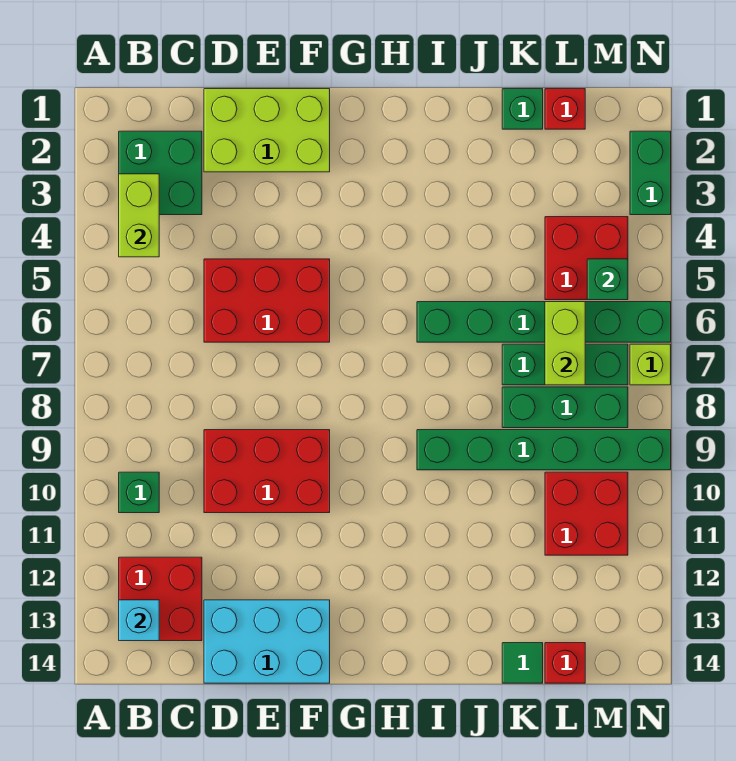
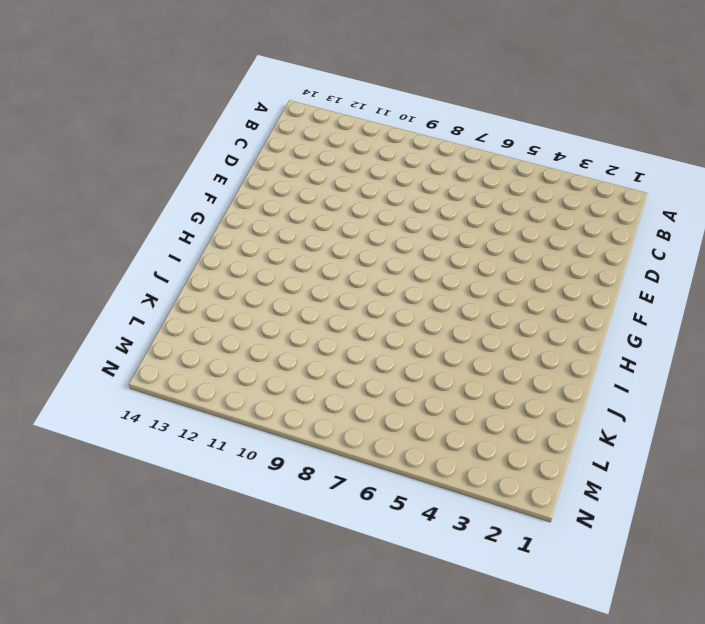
none -> green 2x2 brick [119,131,202,215]
none -> green 1x1 brick [119,472,159,513]
none -> red 2x2 brick [119,557,202,641]

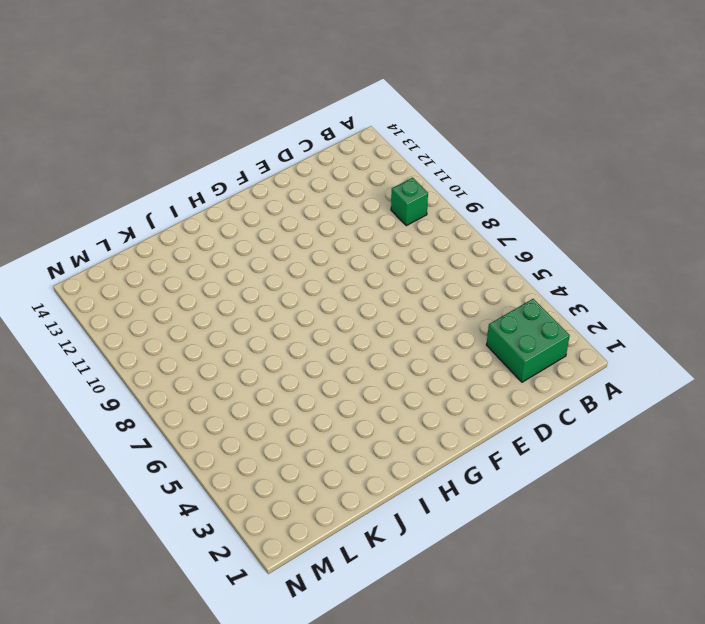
none -> red 2x2 brick [119,557,202,641]
none -> lime 2x3 brick [204,89,330,172]
none -> red 2x3 brick [204,259,330,342]

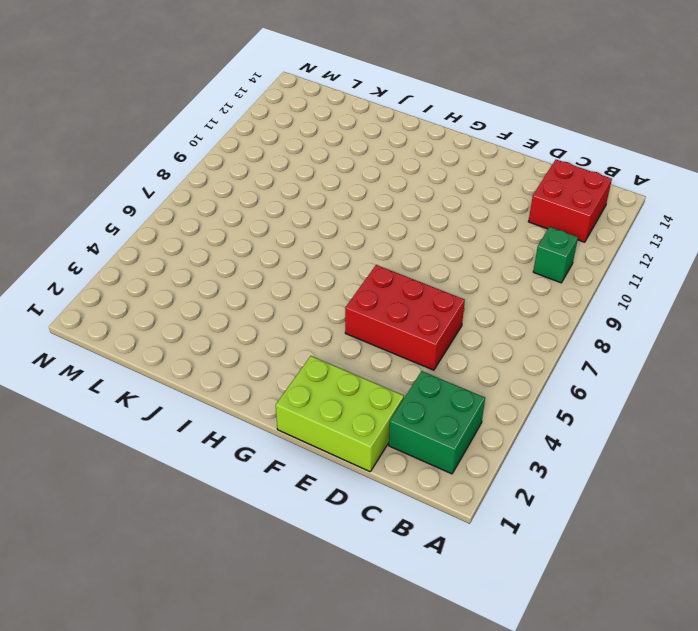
none -> red 2x3 brick [204,430,330,513]
none -> cyan 2x3 brick [204,600,330,683]
none -> green 1x6 brick [417,302,671,342]

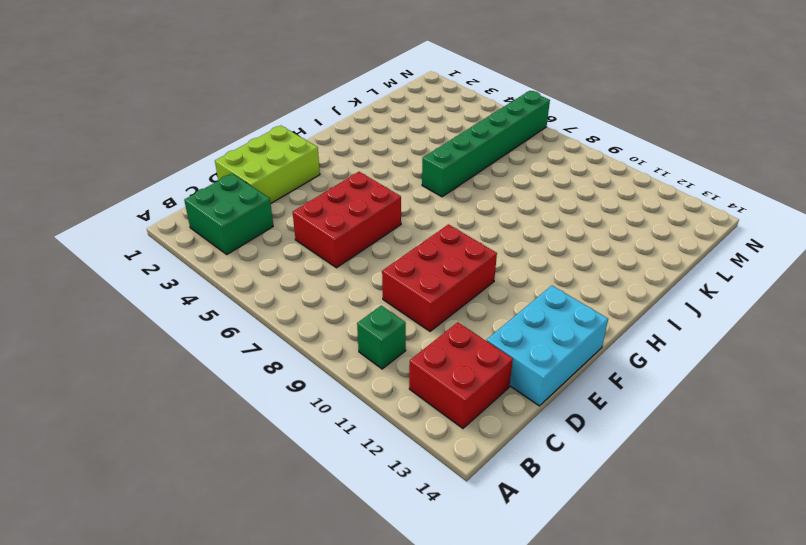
none -> green 1x6 brick [417,430,671,470]
none -> green 1x1 brick [502,89,543,129]
none -> green 1x3 brick [502,344,628,385]

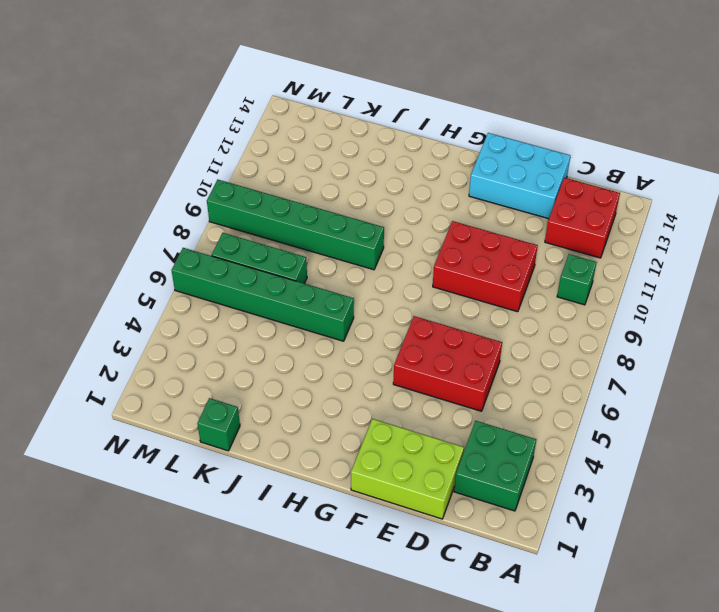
none -> green 1x3 brick [502,387,628,428]
none -> green 1x1 tile [502,643,543,683]
none -> red 1x1 brick [545,89,585,129]

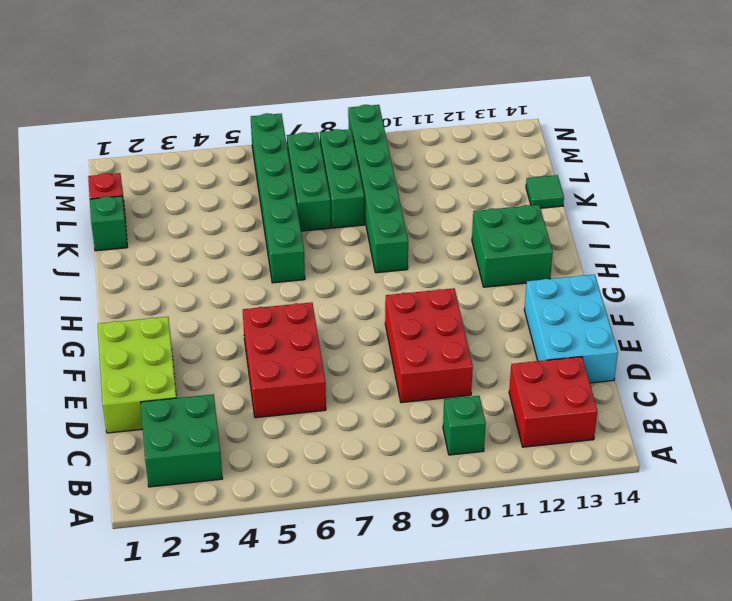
green 2x2 brick [472,205,553,287] -> none
none -> red 2x2 brick [545,217,628,300]
none -> red 2x2 brick [545,472,628,555]
none -> red 1x1 brick [545,643,585,683]

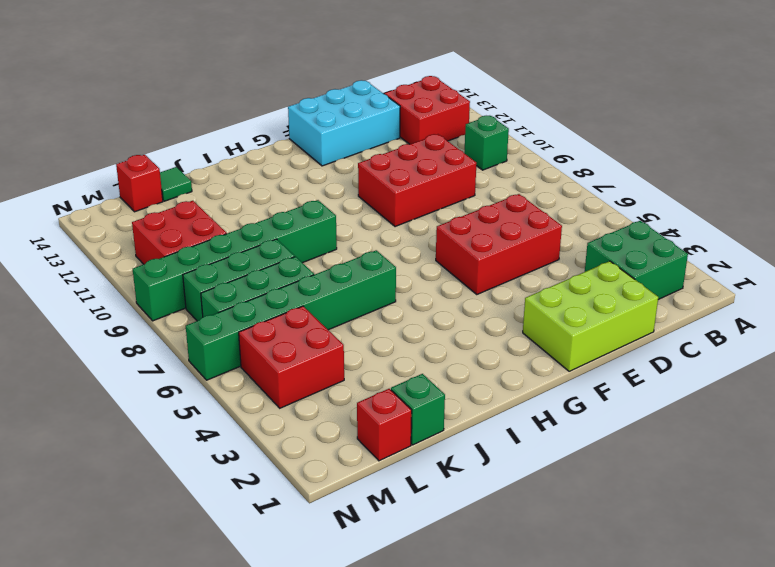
none -> green 1x2 brick [630,131,671,215]
none -> lime 1x1 brick [630,344,671,385]
none -> lime 1x2 brick [119,174,159,257]

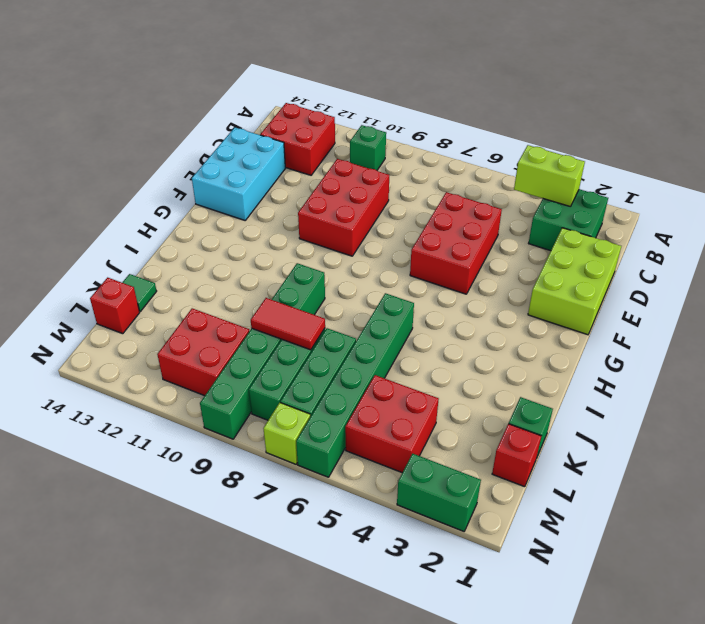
red 1x2 tile [251,298,325,350] -> none
none -> cyan 1x1 brick [119,600,159,641]
none -> lime 1x2 brick [545,302,585,385]
none -> green 1x1 brick [587,259,628,300]

